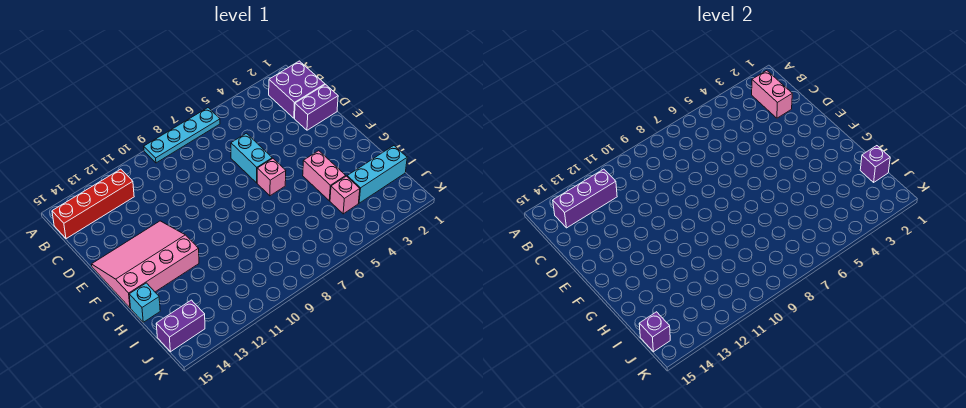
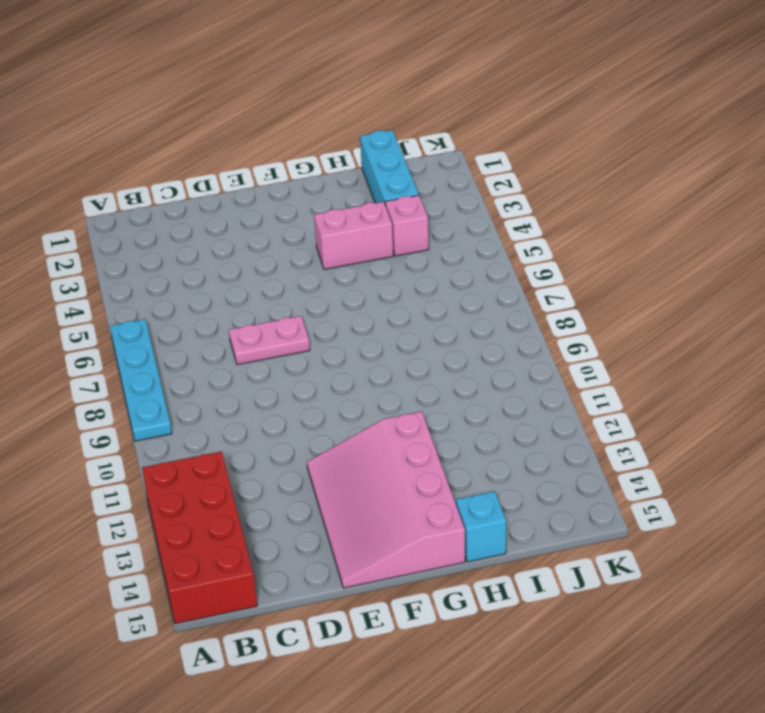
red 2x4 brick [142,451,257,624] -> red 1x4 brick [52,169,134,239]
pink 1x2 plate [229,316,310,365] -> none
none -> purple 2x2 brick [269,61,325,118]
none -> purple 1x2 brick [295,85,338,130]
none -> cyan 1x2 brick [231,133,272,183]

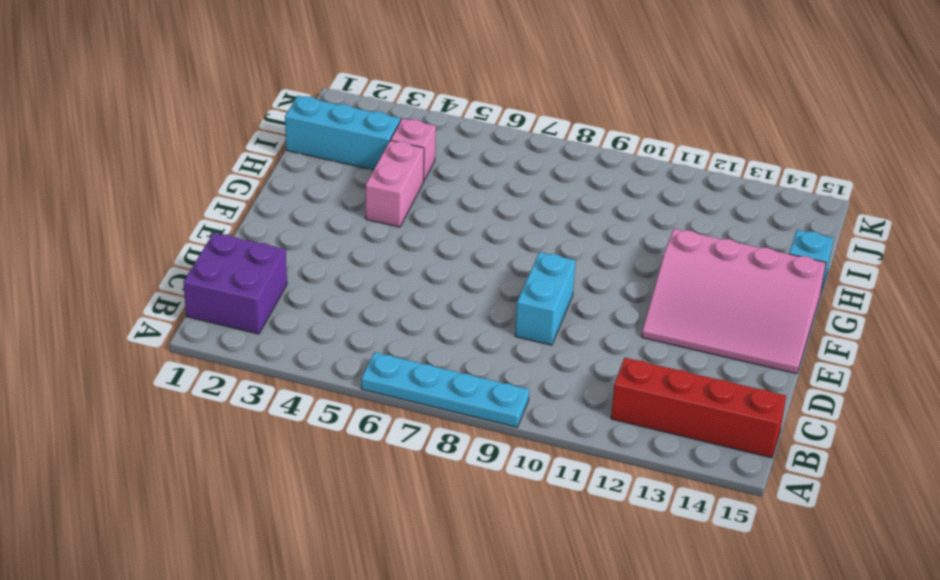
cyan 1x2 brick [515,252,576,345] -> cyan 1x2 brick moved to [231,133,272,183]
none -> purple 1x2 brick [295,85,338,130]
none -> pink 1x1 brick [257,158,286,196]
none -> purple 1x2 brick [156,300,205,352]

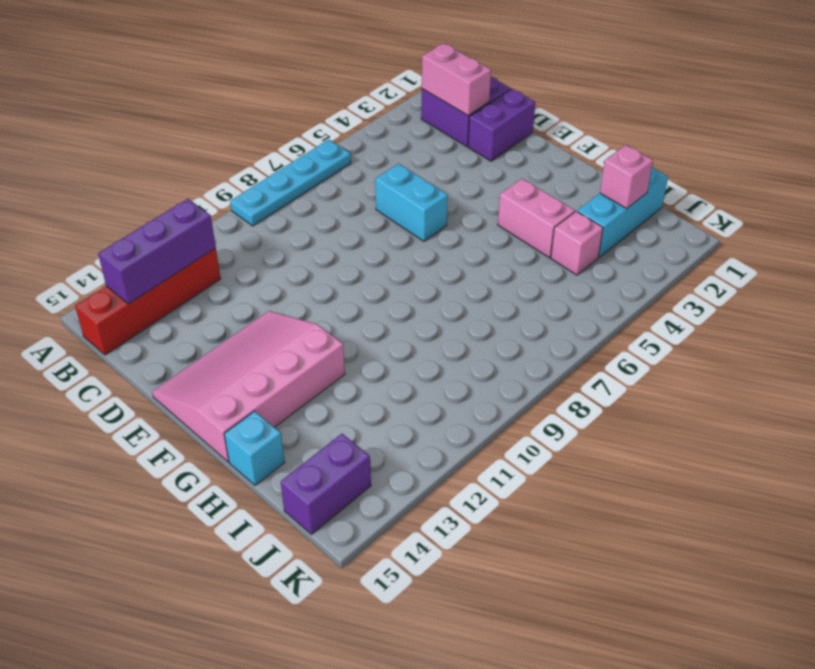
pink 1x1 brick [600,145,653,209] -> pink 1x1 brick moved to [257,158,286,196]
none -> purple 1x1 brick [860,146,890,182]
none -> purple 1x1 brick [639,312,670,352]

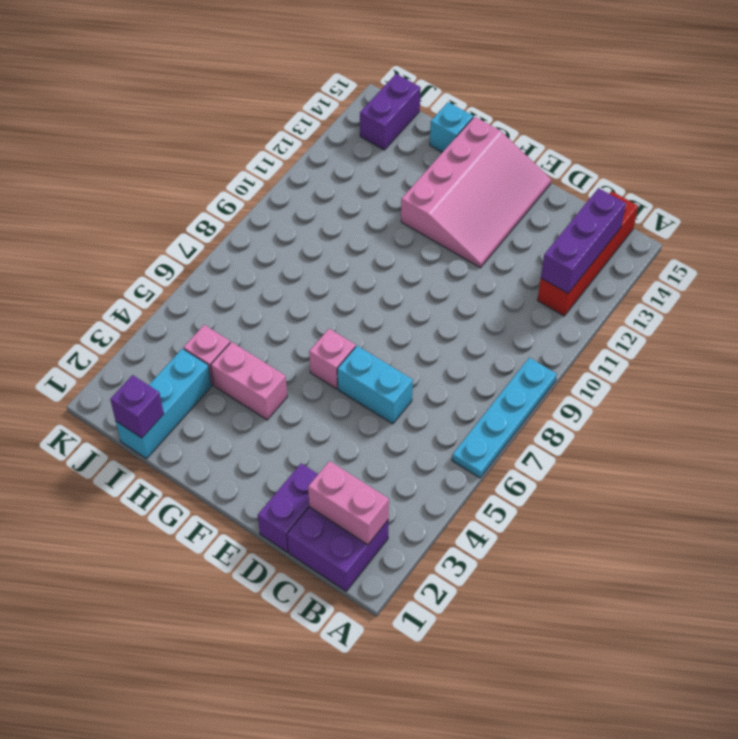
none -> purple 1x1 brick [639,312,670,352]

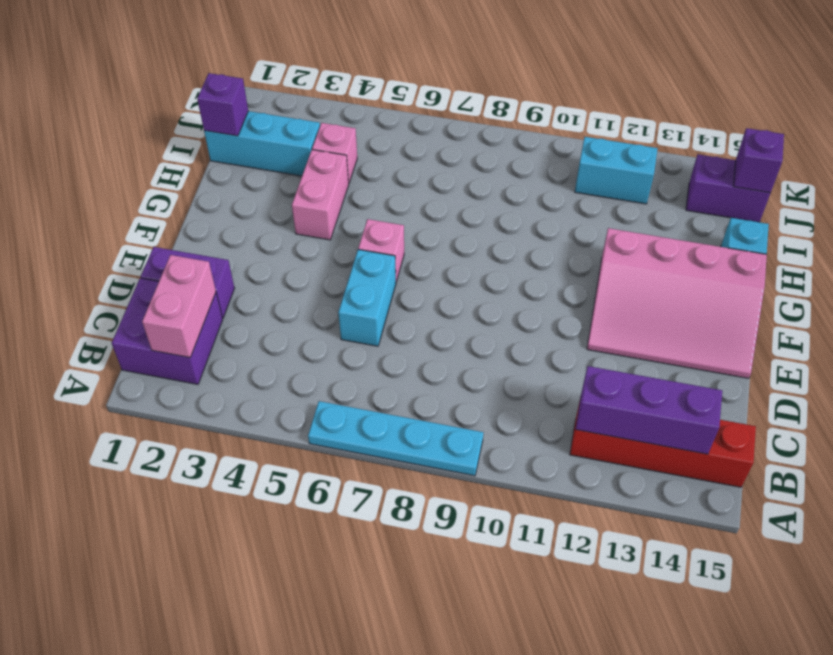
cyan 1x2 brick [575,137,658,204] -> none

